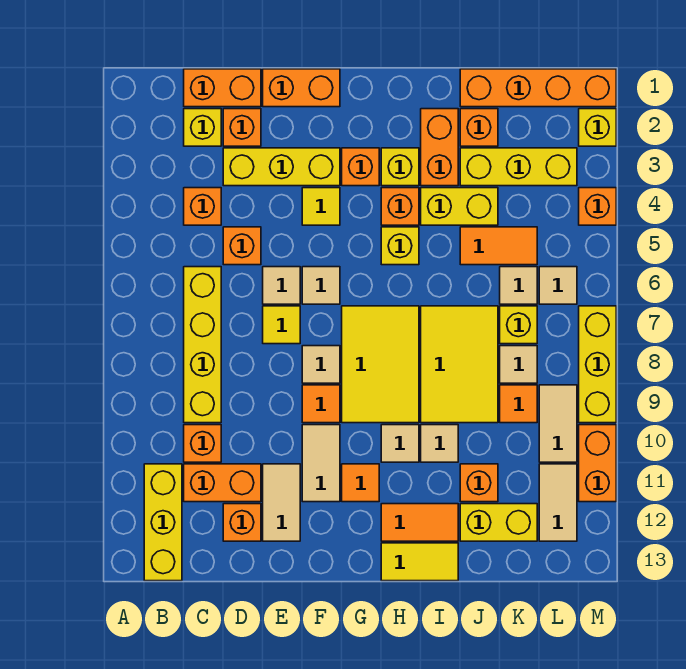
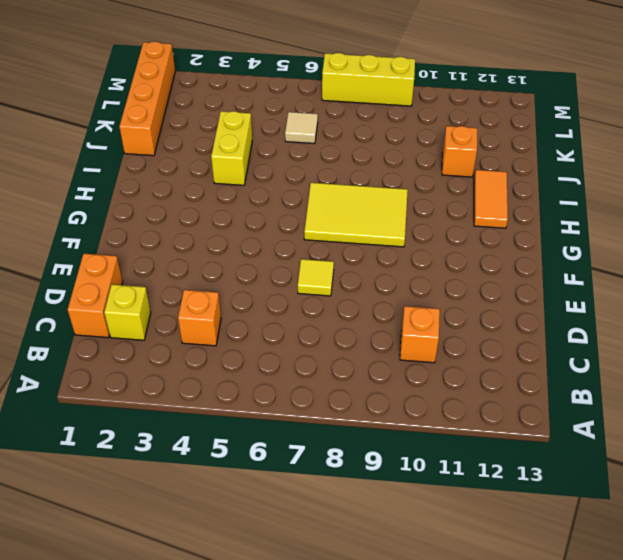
none -> yellow 1x3 brick [144,464,182,581]
none -> yellow 1x4 brick [184,267,221,423]
none -> orange 1x2 brick [184,464,261,502]
none -> orange 1x1 brick [223,109,261,146]

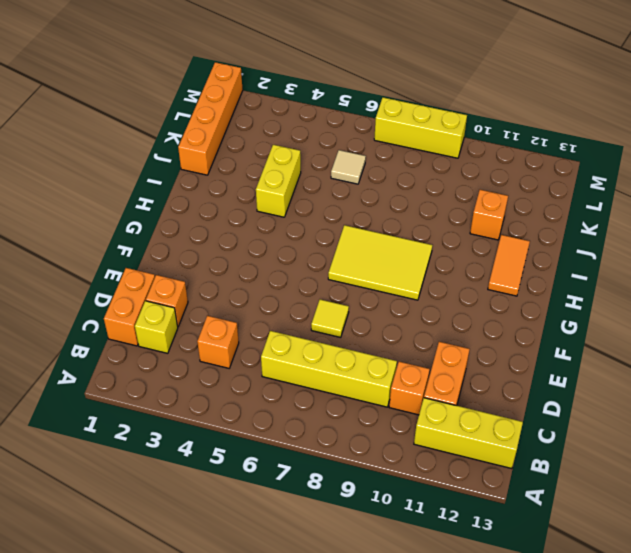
none -> yellow 1x3 brick [223,148,340,186]
none -> orange 1x1 brick [223,227,261,265]
none -> orange 1x1 brick [223,504,261,541]
none -> orange 1x2 brick [263,69,340,107]

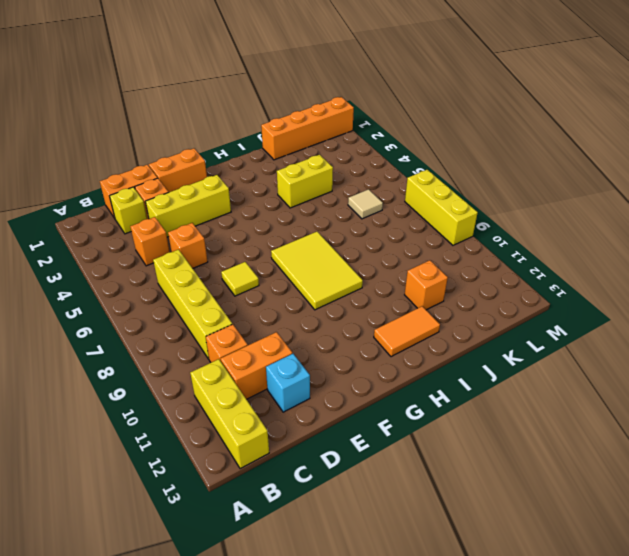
cyan 1x1 brick [266,354,310,412] -> orange 1x1 brick [223,504,261,541]
none -> tan 1x1 tile [263,267,300,304]
none -> tan 1x2 tile [263,464,300,541]
none -> yellow 1x1 tile [302,188,340,225]
none -> tan 1x1 tile [302,267,340,304]

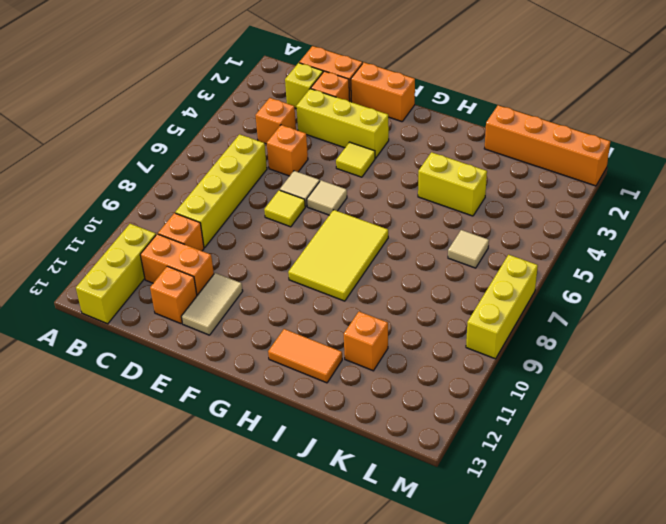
none -> tan 1x1 tile [302,346,340,383]
none -> orange 1x1 tile [302,385,340,423]
none -> tan 1x2 tile [302,425,340,502]
none -> orange 1x1 brick [342,148,379,186]

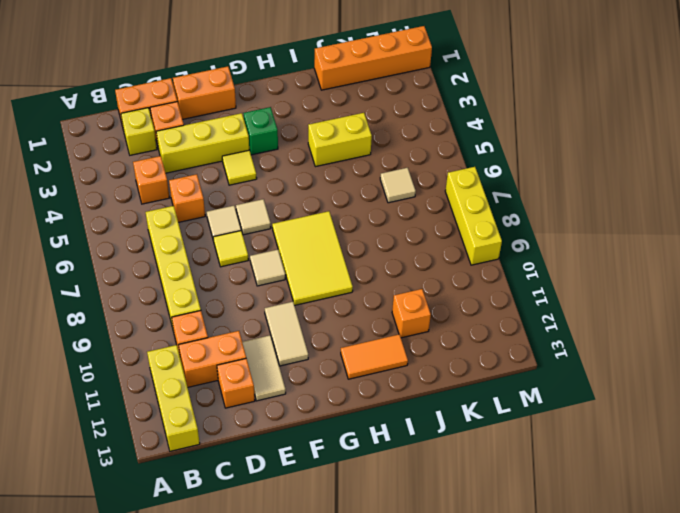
green 1x1 brick [243,107,278,155] -> orange 1x1 brick [342,148,379,186]
none -> orange 1x1 tile [302,385,340,423]
none -> orange 1x1 tile [342,464,379,502]
none -> yellow 1x1 brick [381,148,419,186]
none -> orange 1x1 brick [381,188,419,225]

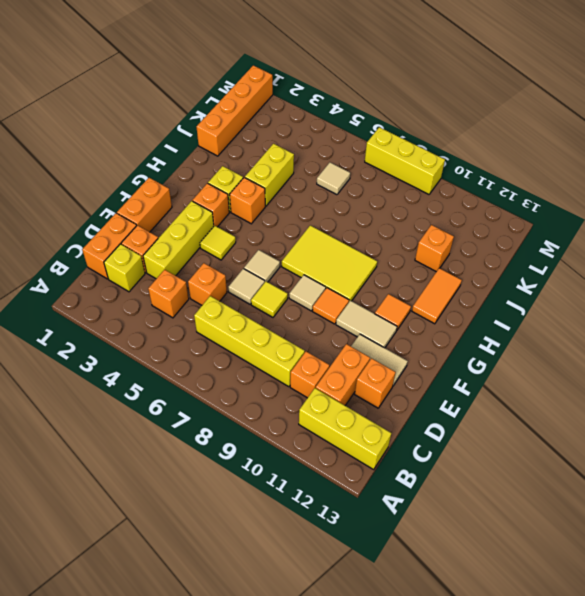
none -> yellow 1x1 brick [381,227,419,265]
none -> tan 1x1 tile [381,425,419,462]
none -> yellow 1x2 tile [381,543,458,581]
none -> orange 1x2 brick [421,109,458,186]

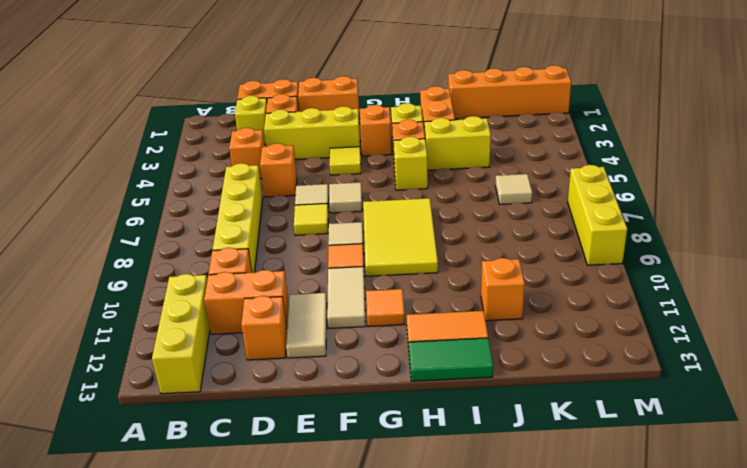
green 1x2 tile [409,338,493,381] -> yellow 1x2 tile [381,543,458,581]
none -> tan 1x1 tile [381,425,419,462]
none -> yellow 2x3 tile [421,306,498,423]
none -> tan 1x1 tile [421,425,458,462]
none -> orange 1x1 brick [460,109,498,146]

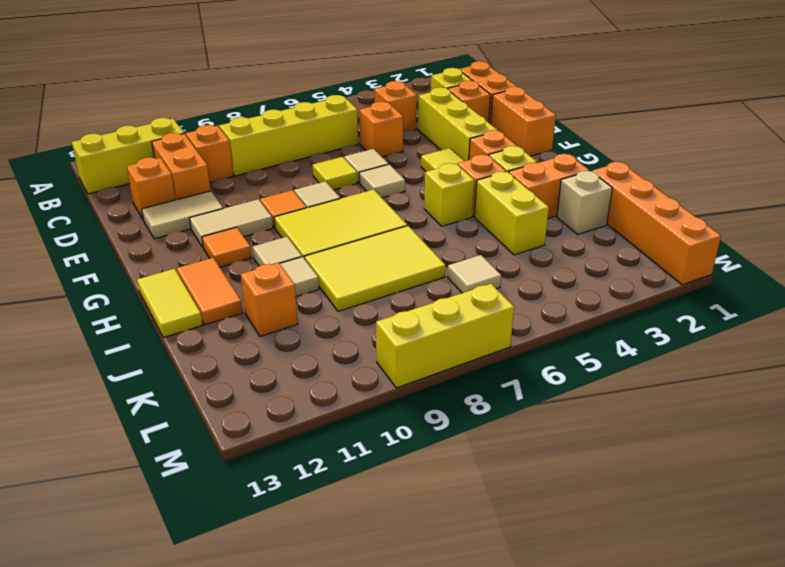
tan 1x1 brick [557,171,612,234] -> orange 1x1 brick [460,109,498,146]
none -> yellow 1x3 brick [460,148,577,186]
none -> orange 1x2 tile [460,227,537,265]
none -> yellow 1x2 brick [460,504,537,541]
none -> yellow 1x1 brick [500,306,537,344]

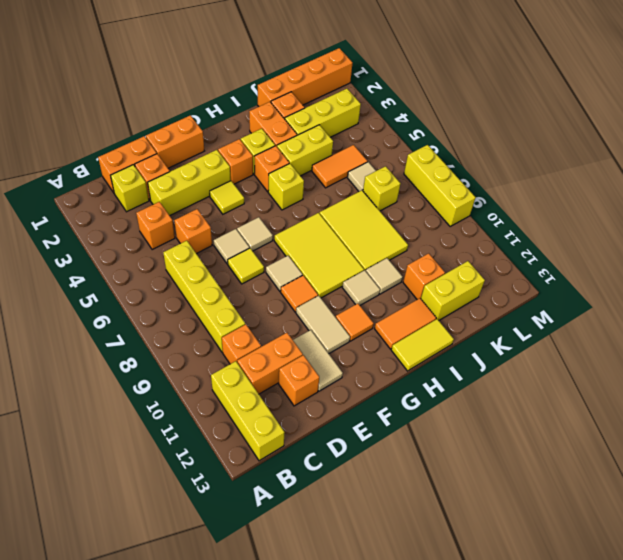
none -> tan 1x1 tile [500,346,537,383]
none -> orange 1x1 tile [500,385,537,423]
none -> tan 1x1 tile [539,267,577,304]
none -> tan 1x2 tile [539,385,577,462]

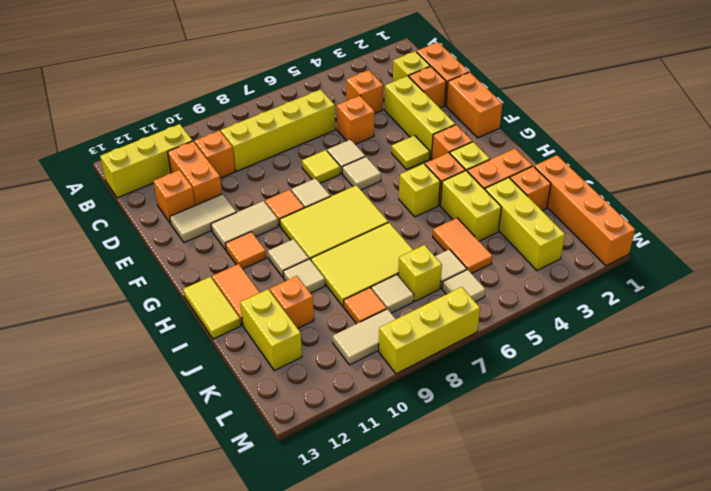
none -> tan 1x2 tile [539,464,577,541]
none -> yellow 1x1 brick [579,109,616,146]
none -> orange 1x1 brick [579,188,616,225]
none -> orange 1x2 brick [579,425,616,502]

